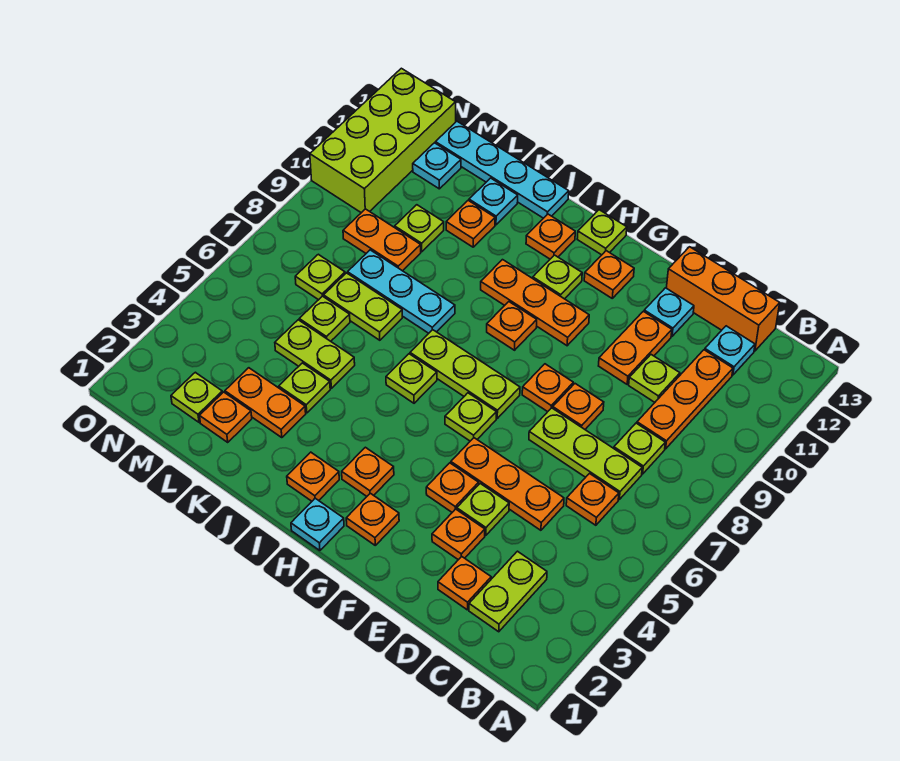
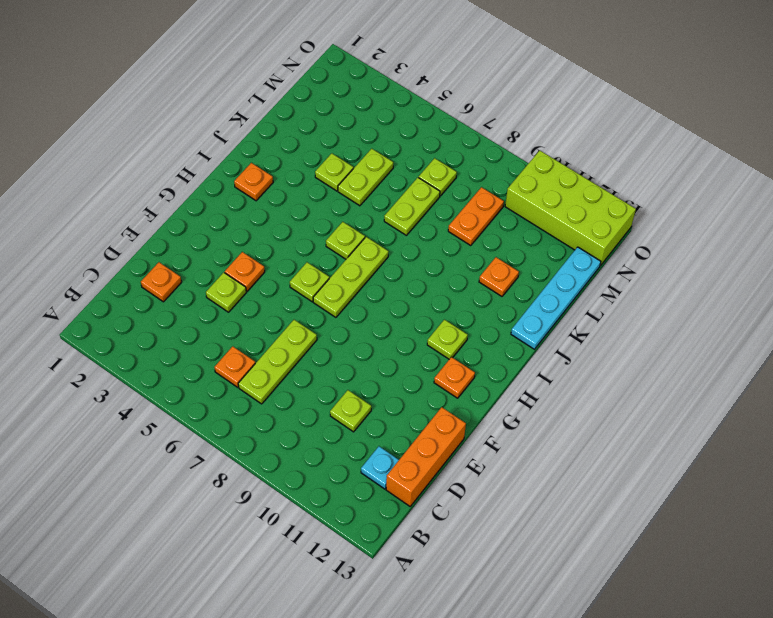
none -> lime 1x2 plate [469,551,547,632]
none -> lime 1x1 plate [614,423,665,474]
none -> orange 1x3 plate [637,350,733,449]
none -> orange 1x3 plate [451,438,564,530]

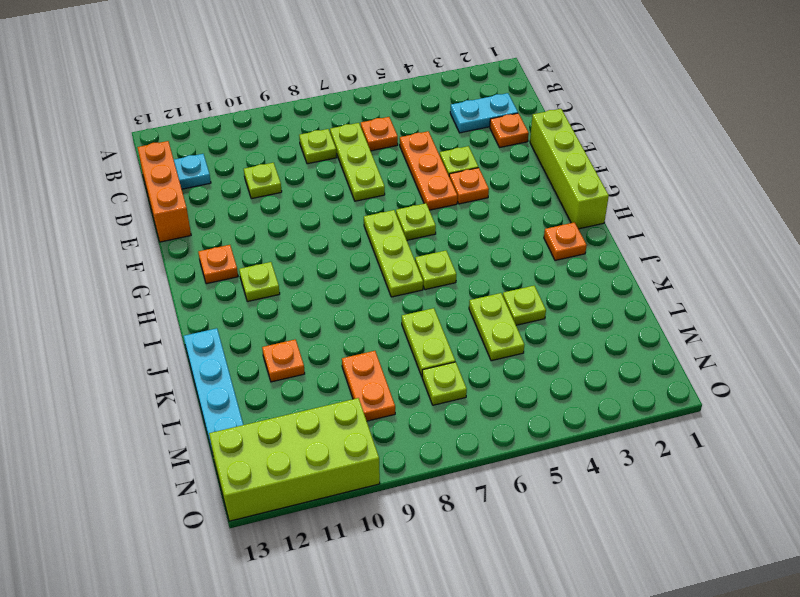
cyan 1x2 plate [450,93,518,133] -> lime 1x2 plate [469,551,547,632]
lime 1x4 brick [530,109,609,229] -> cyan 1x1 plate [291,498,344,551]
none -> orange 1x3 plate [637,350,733,449]
none -> orange 1x1 plate [432,509,485,560]
none -> orange 1x1 plate [553,384,604,429]
none -> orange 1x2 plate [599,311,672,384]

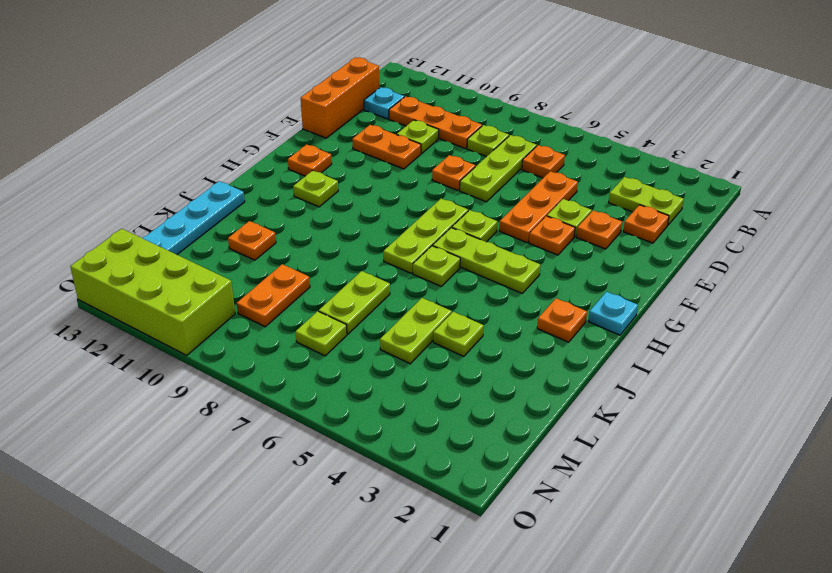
lime 1x3 plate [433,228,540,293] -> none
none -> cyan 1x1 plate [644,288,694,336]
none -> orange 1x1 plate [522,364,573,412]
none -> orange 1x1 plate [346,493,399,545]
none -> orange 1x3 plate [481,260,589,346]

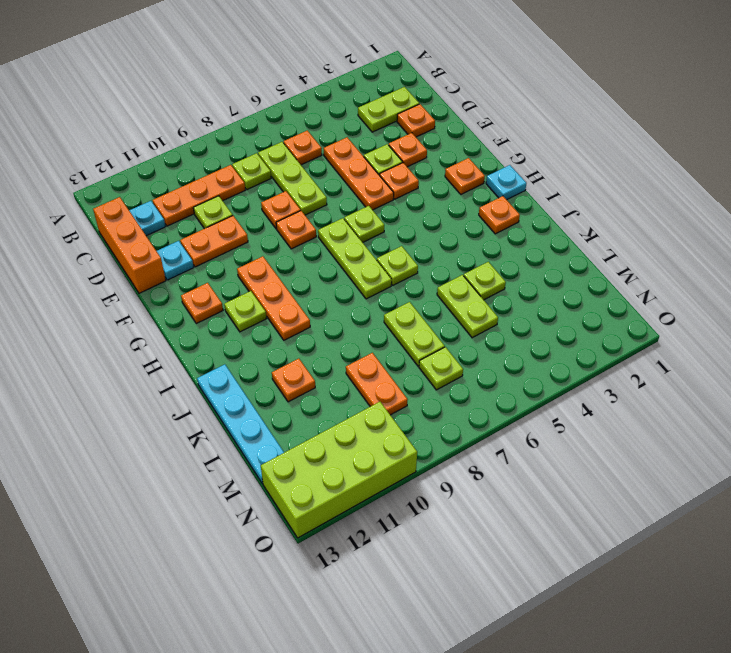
none -> orange 1x1 plate [342,447,394,496]
none -> orange 1x1 plate [487,302,537,350]
none -> lime 1x1 plate [577,210,627,255]
none -> orange 1x1 plate [526,214,575,259]

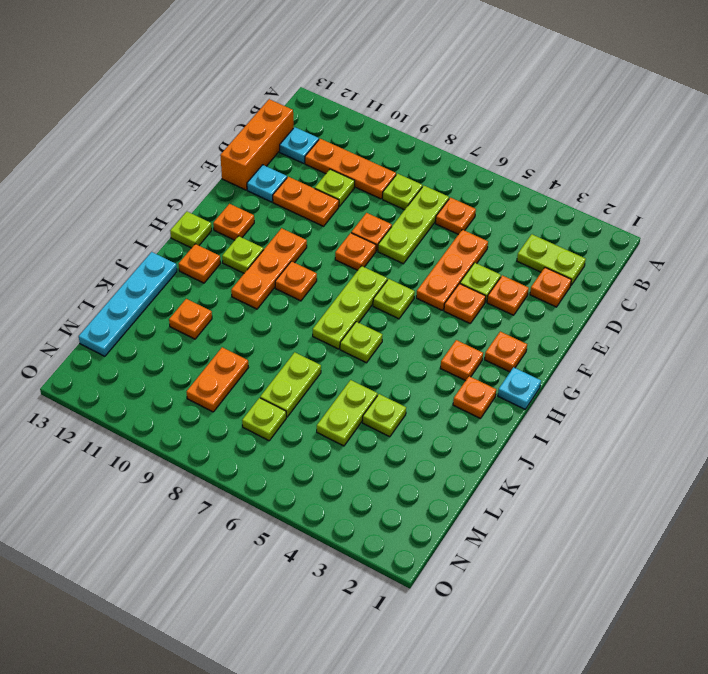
none -> cyan 1x3 plate [348,250,455,333]
none -> orange 1x2 plate [225,368,306,438]
none -> cyan 1x1 plate [469,178,518,225]
none -> orange 1x1 plate [200,392,252,442]

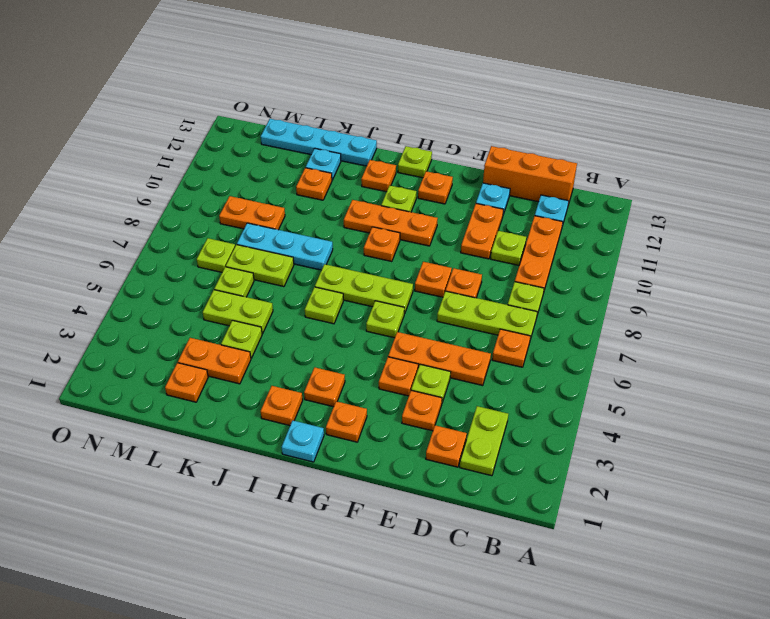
none -> lime 1x1 plate [395,205,444,252]
none -> lime 1x1 plate [171,372,222,422]
none -> cyan 1x1 plate [413,143,461,189]
none -> lime 2x4 brick [310,68,456,213]

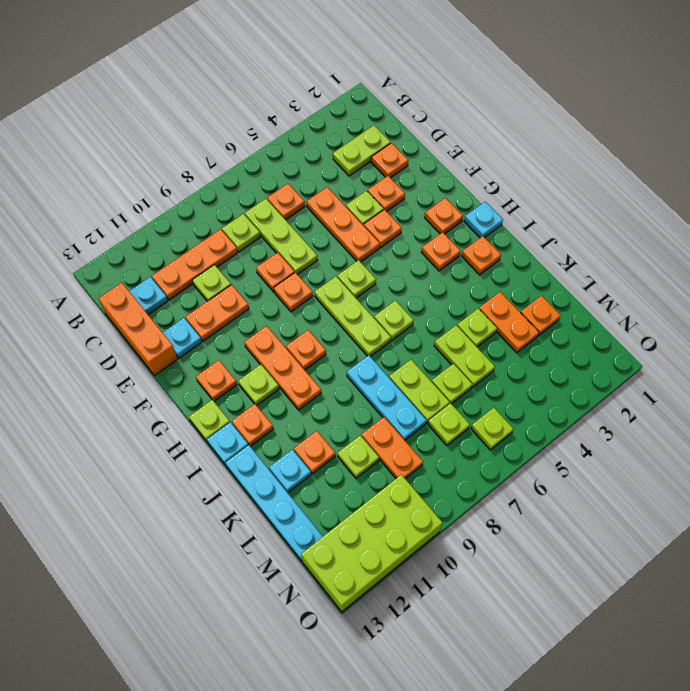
cyan 1x1 plate [207,422,248,465] -> cyan 1x1 plate moved to [413,143,461,189]
lime 1x1 plate [471,408,513,450] -> lime 1x1 plate moved to [171,372,222,422]

